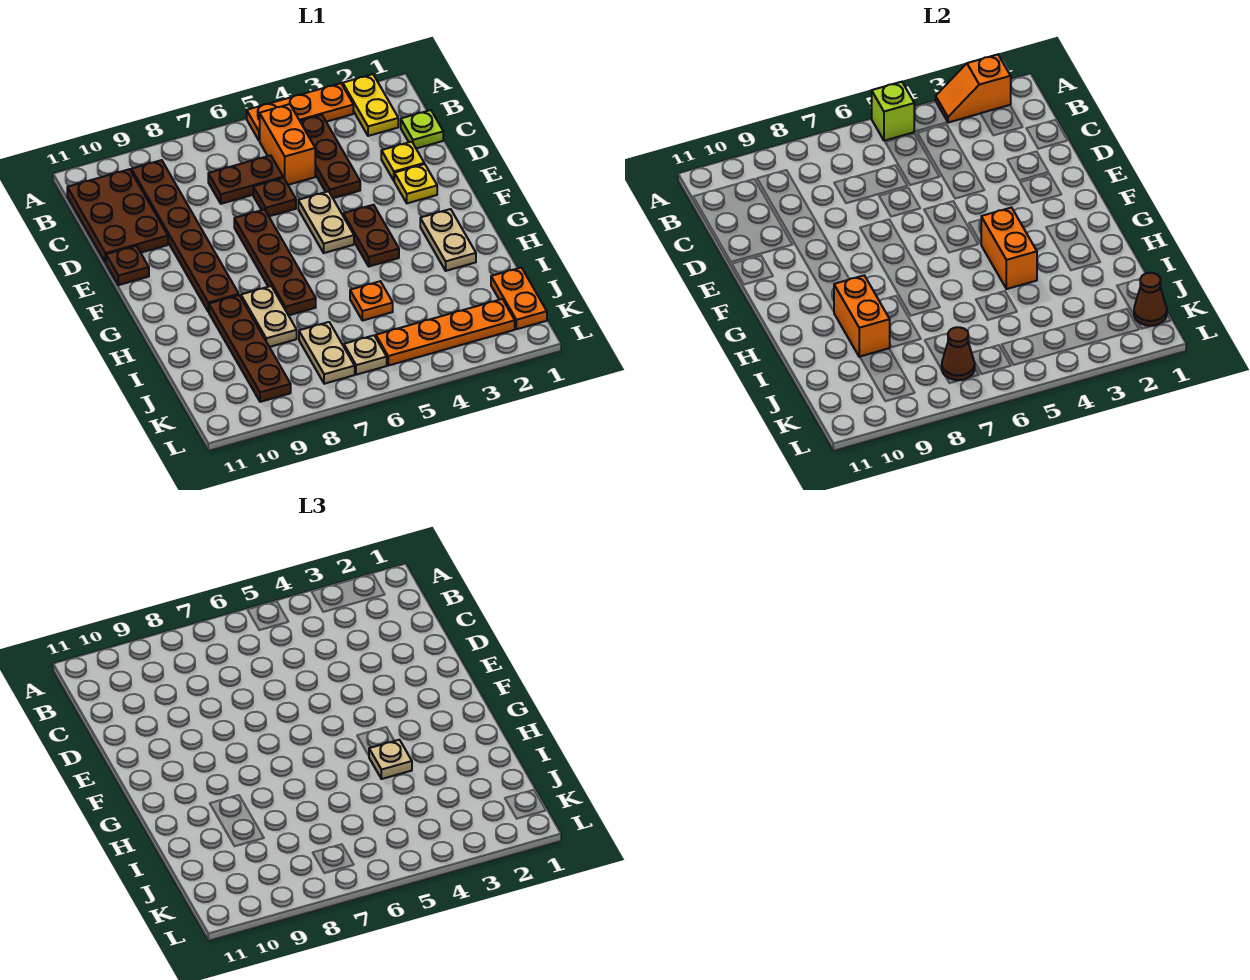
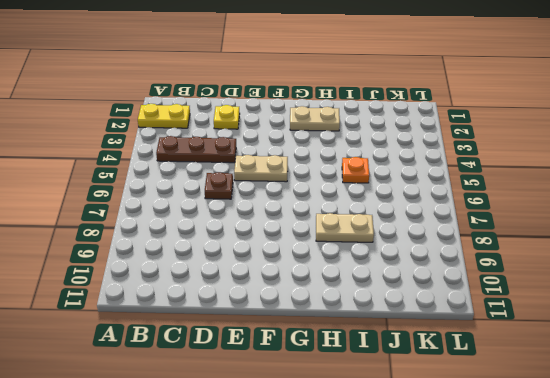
none -> orange 1x3 plate [247,83,353,141]
none -> orange 1x2 brick [260,104,315,185]
none -> brown 1x6 plate [131,160,239,312]
none -> brown 2x3 plate [67,169,168,263]

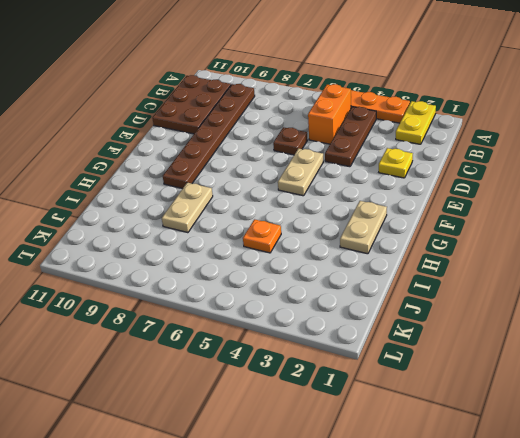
none -> lime 1x1 plate [401,110,443,149]
none -> brown 1x2 plate [208,155,283,204]
none -> yellow 1x1 plate [394,164,437,203]
none -> brown 1x4 plate [234,210,316,315]

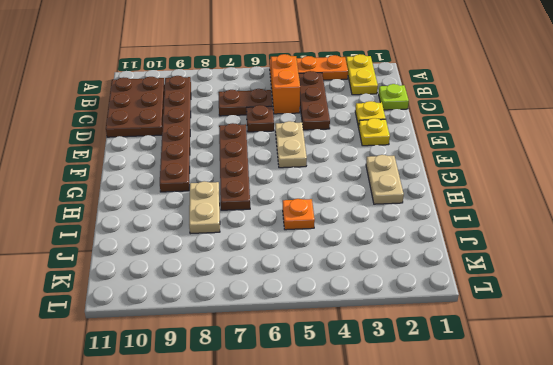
none -> brown 1x1 plate [106,246,149,285]
none -> brown 1x2 plate [343,205,399,266]
none -> brown 1x4 plate [209,295,291,402]
none -> orange 1x2 plate [491,267,547,329]

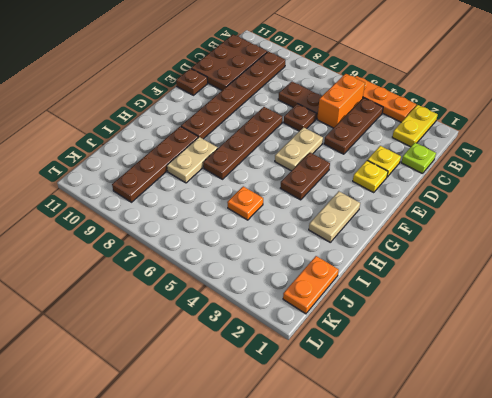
none -> tan 1x2 plate [299,322,355,384]
none -> orange 1x4 plate [376,299,515,366]
none -> tan 1x1 plate [344,335,387,375]
none -> orange 1x2 slope [936,55,1011,123]

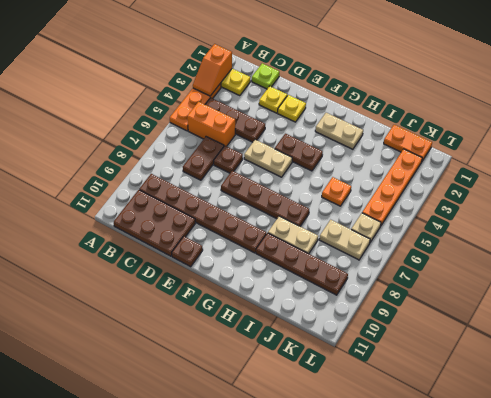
none -> lime 1x1 brick [872,82,914,141]
none -> orange 1x2 brick [981,208,1037,289]
none -> orange 1x2 brick [834,276,890,357]
none -> brown 1x1 cone [1134,273,1167,326]

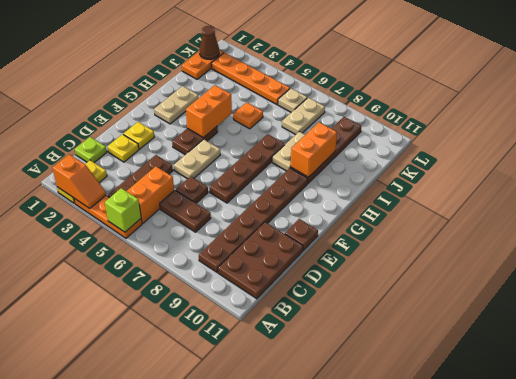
none -> brown 1x1 cone [942,327,975,380]
none -> tan 1x1 plate [369,740,412,779]

